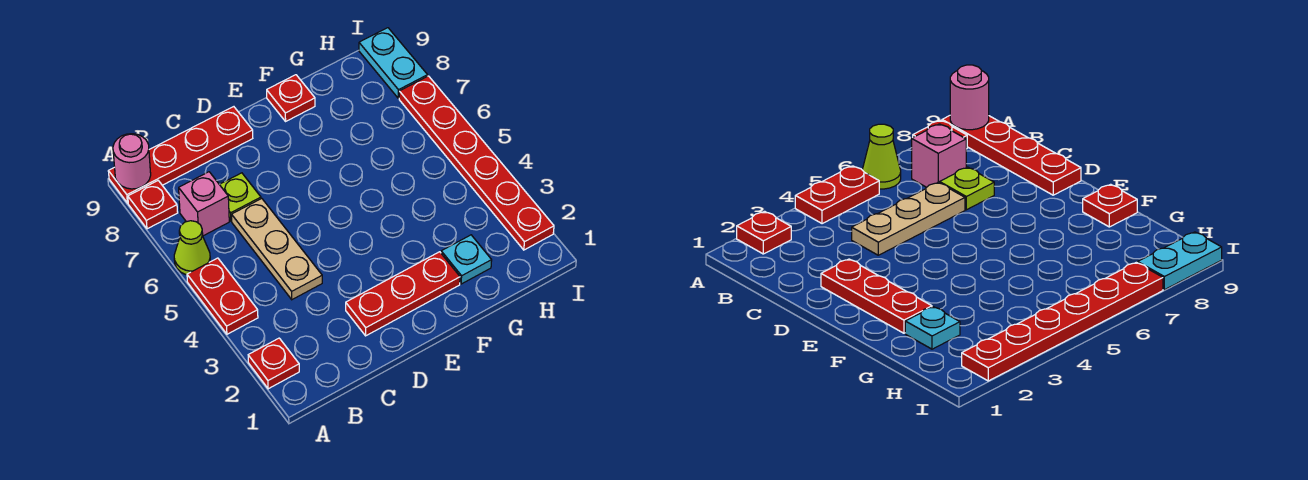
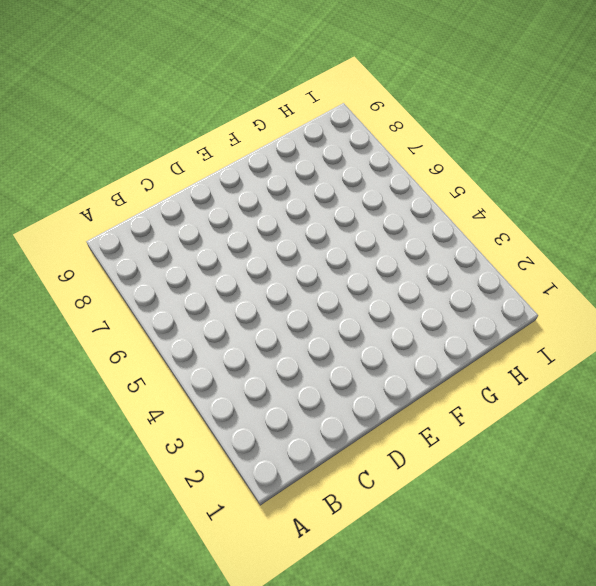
none -> red 1x1 plate [248,338,299,389]
none -> red 1x2 plate [187,258,258,334]
none -> lime 1x1 cone [174,221,210,275]

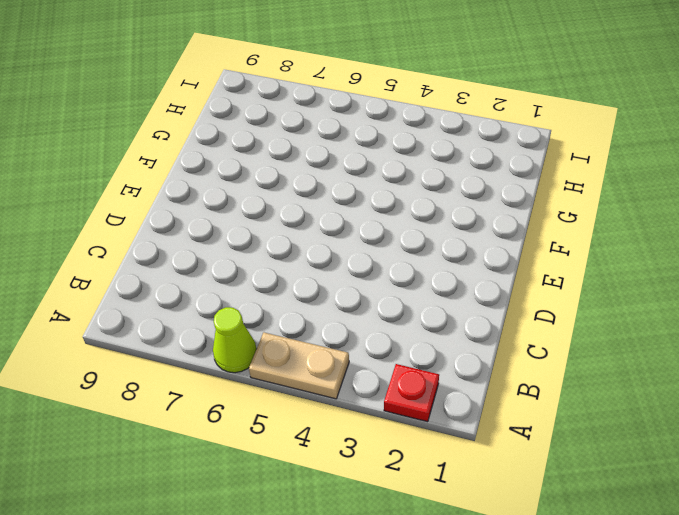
tan 1x2 plate [249,333,349,399] -> red 1x2 plate [187,258,258,334]
none -> red 1x1 plate [128,181,178,229]
none -> red 1x4 plate [108,107,253,203]
none -> pink 1x1 brick [179,172,229,236]

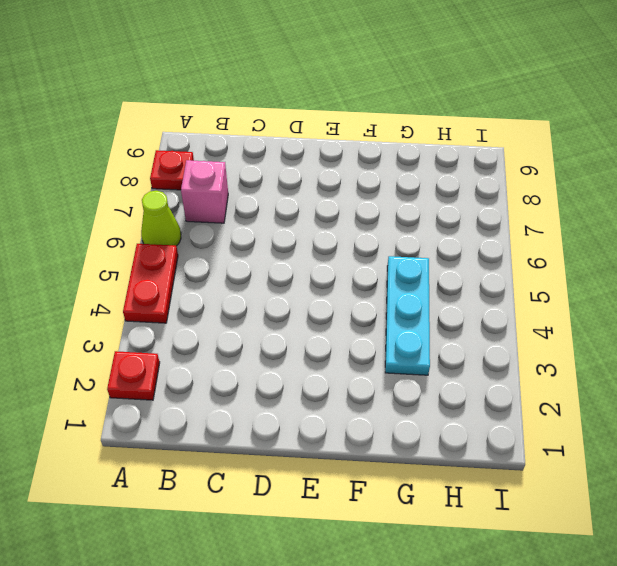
cyan 1x3 plate [385,256,430,375] -> none
none -> red 1x4 plate [108,107,253,203]
none -> tan 1x3 plate [232,199,322,300]
none -> lime 1x1 plate [219,173,261,221]

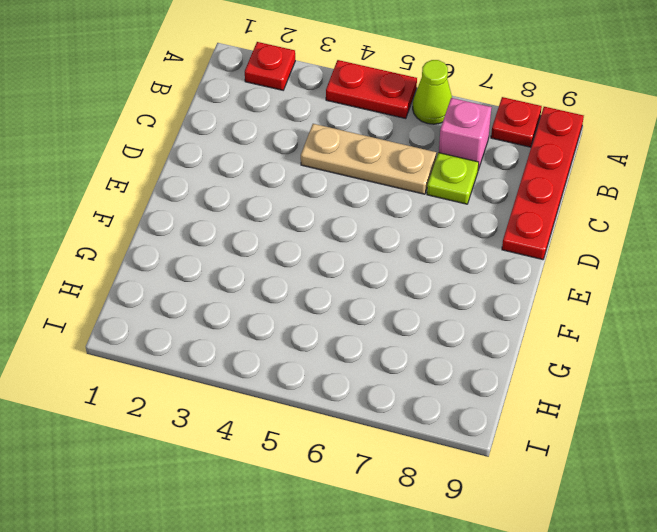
none -> red 1x3 plate [346,252,460,336]
none -> red 1x1 plate [267,75,315,121]
none -> cyan 1x1 plate [441,235,492,284]

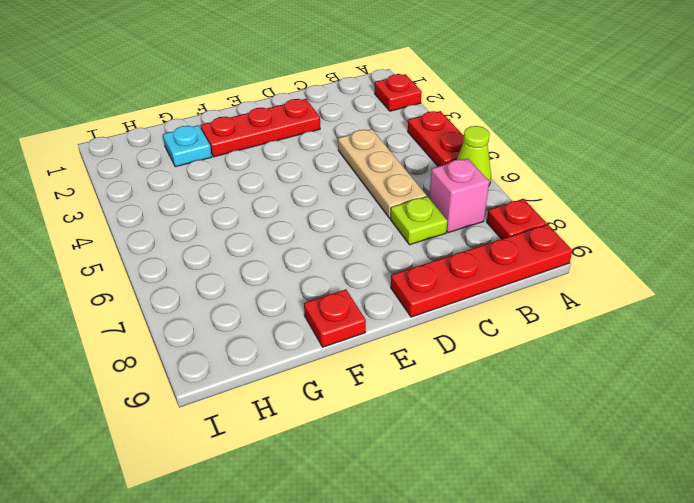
none -> red 1x6 plate [399,76,554,250]
none -> cyan 1x2 plate [359,28,428,98]
none -> pink 1x1 round brick [113,134,151,189]

